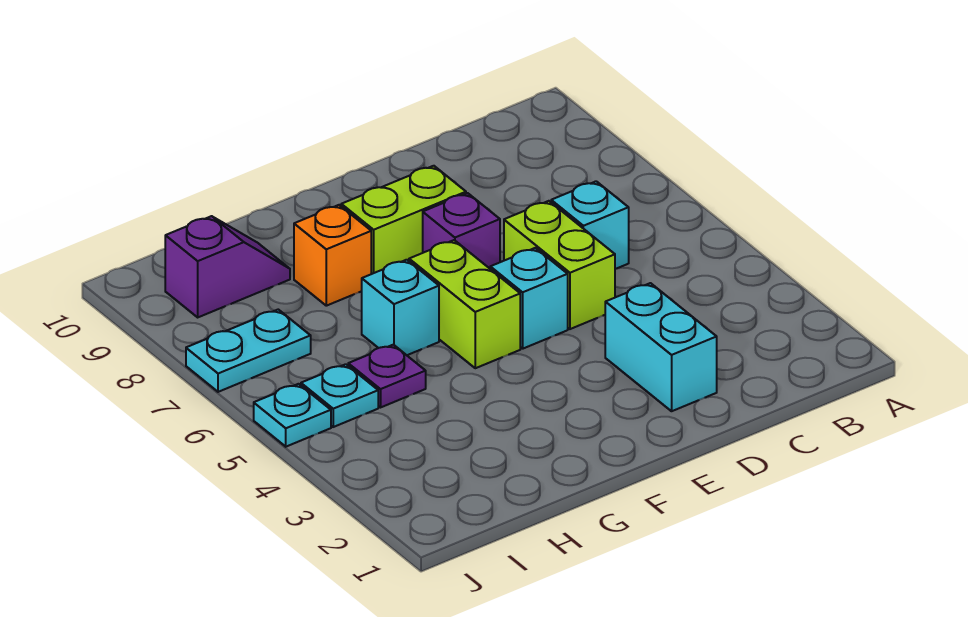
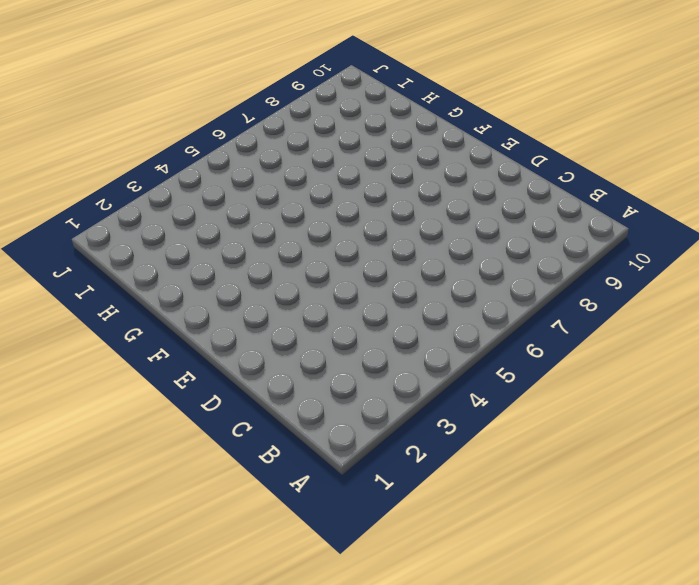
none -> cyan 1x1 brick [551,181,629,269]
none -> cyan 1x2 brick [605,283,717,411]
none -> lime 1x2 brick [504,201,615,329]

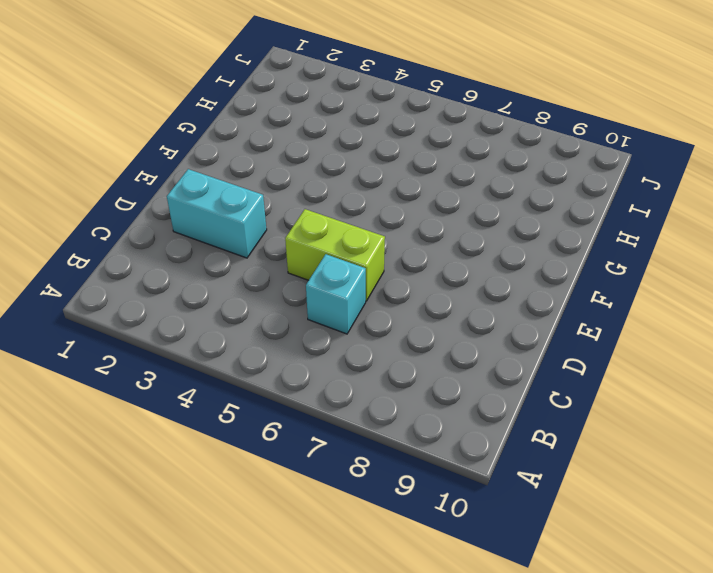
none -> cyan 1x1 brick [490,248,568,349]
none -> purple 1x1 brick [423,193,500,268]
none -> lime 1x2 brick [341,166,466,274]

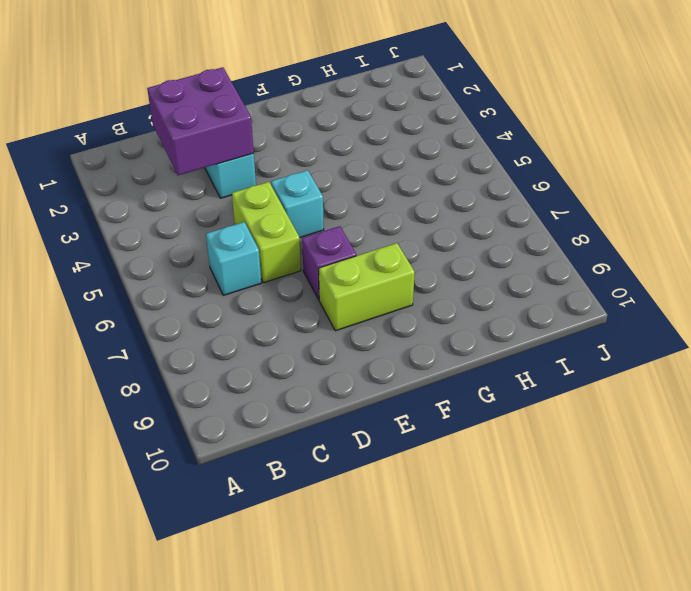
purple 2x2 brick [147,67,254,175] -> none
none -> lime 1x2 brick [409,240,520,368]
none -> cyan 1x1 brick [362,260,439,355]
none -> orange 1x1 brick [294,205,371,306]

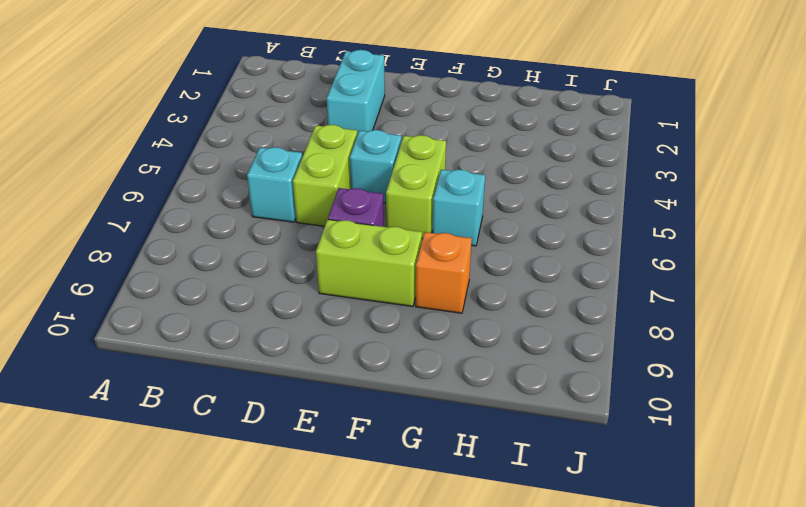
none -> purple 1x1 plate [348,345,426,407]
none -> purple 1x2 slope [165,216,290,317]
none -> cyan 1x1 plate [301,364,378,427]

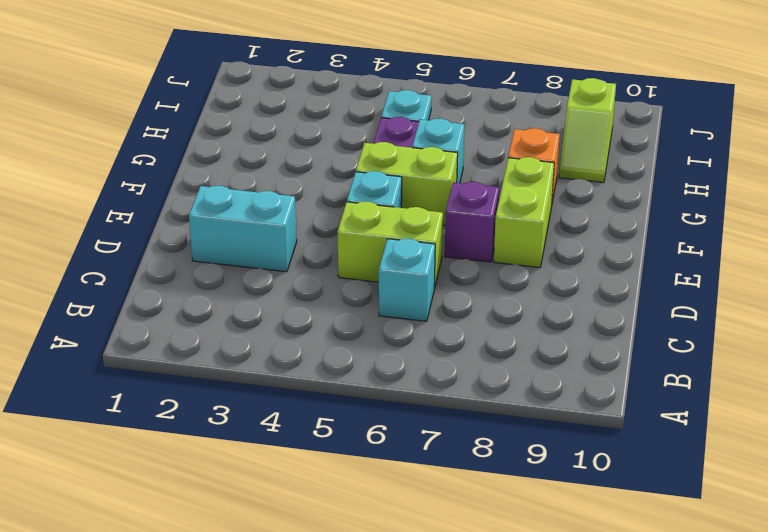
lime 1x2 slope [559,78,616,183] -> purple 1x2 slope [165,216,290,317]
none -> cyan 1x2 plate [186,310,311,392]
none -> cyan 1x1 plate [254,384,331,447]

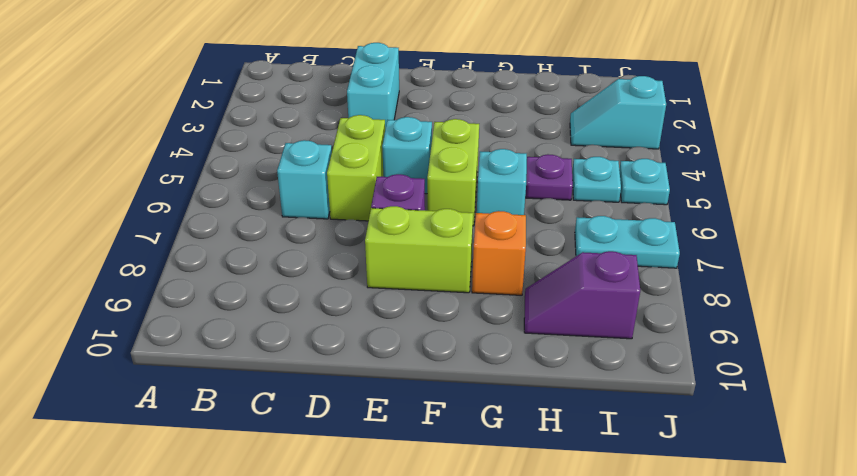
cyan 1x2 slope [570,76,666,149] -> none

